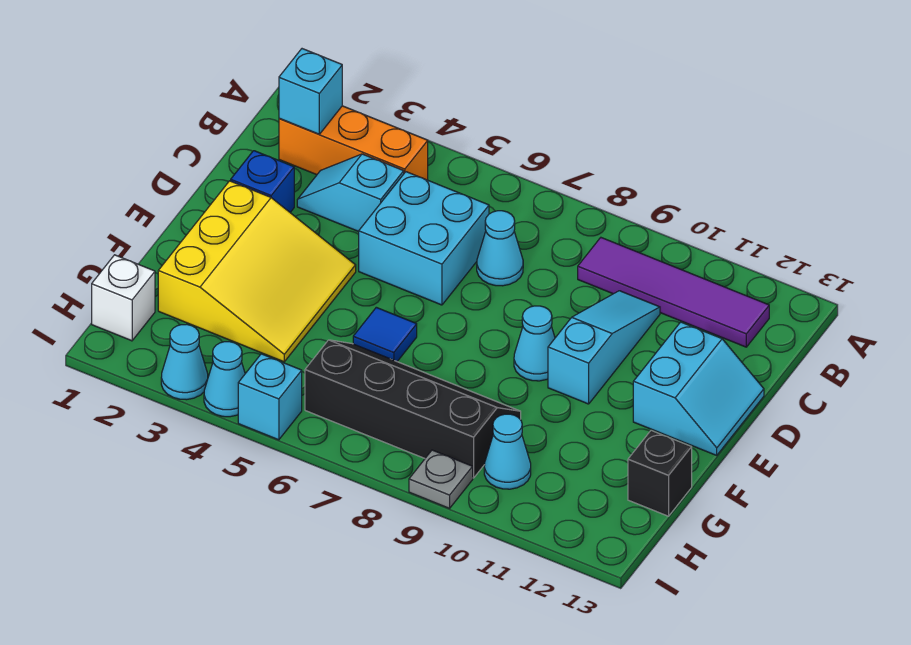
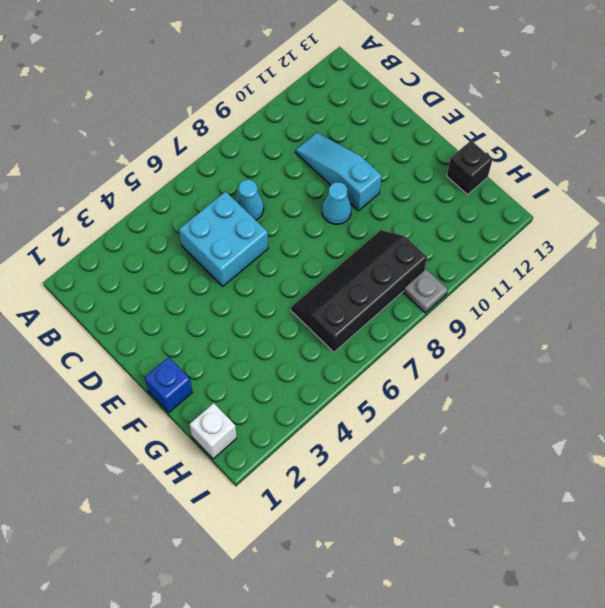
blue 1x1 brick [145,357,192,413] -> blue 1x1 brick moved to [231,151,294,212]
none -> orange 1x3 brick [279,106,428,180]
none -> purple 1x4 tile [578,238,769,347]
none -> cyan 1x2 slope [297,154,404,232]

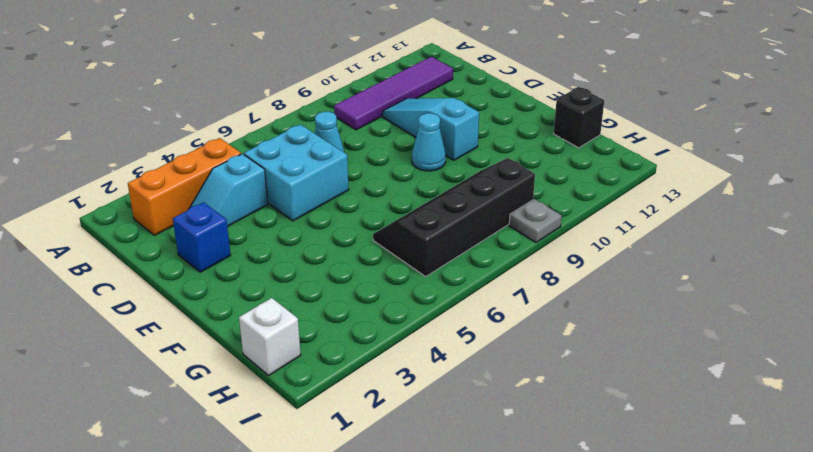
none -> cyan 2x2 slope [633,322,764,455]
none -> yellow 3x3 slope [158,181,356,362]
none -> blue 1x1 tile [353,307,417,361]

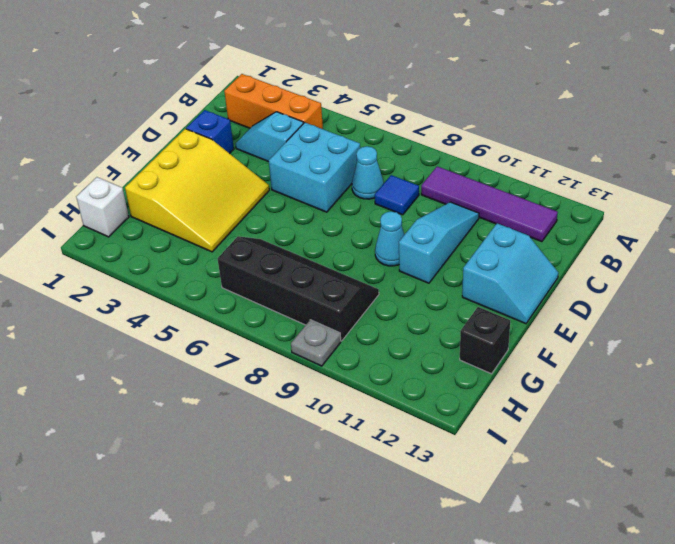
blue 1x1 tile [375,175,419,215] -> blue 1x1 tile moved to [353,307,417,361]
none -> cyan 1x1 cone [484,414,531,489]
none -> cyan 1x1 cone [161,324,208,400]
none -> cyan 1x1 cone [204,342,245,417]

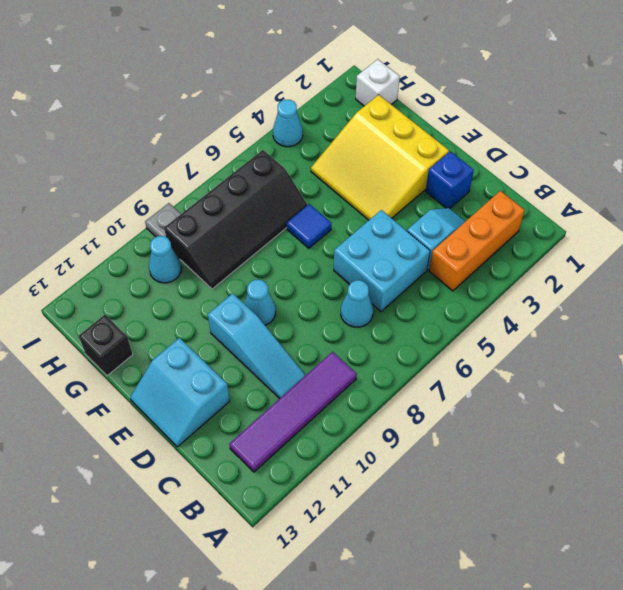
none -> cyan 1x1 cone [161,324,208,400]
none -> cyan 1x1 brick [238,354,302,440]
none -> cyan 1x1 brick [279,49,342,134]

